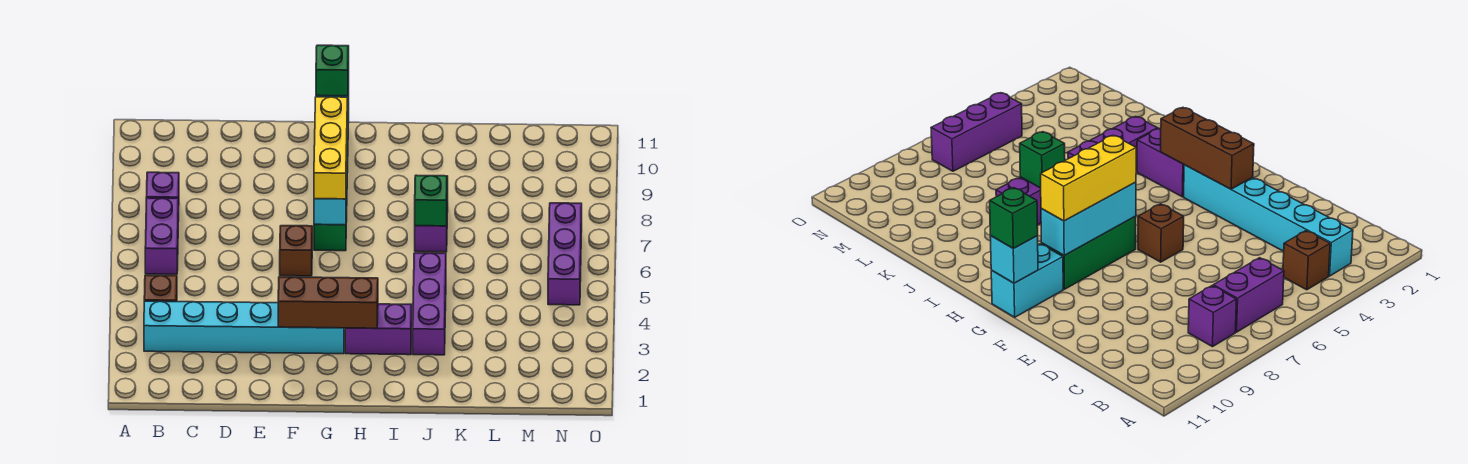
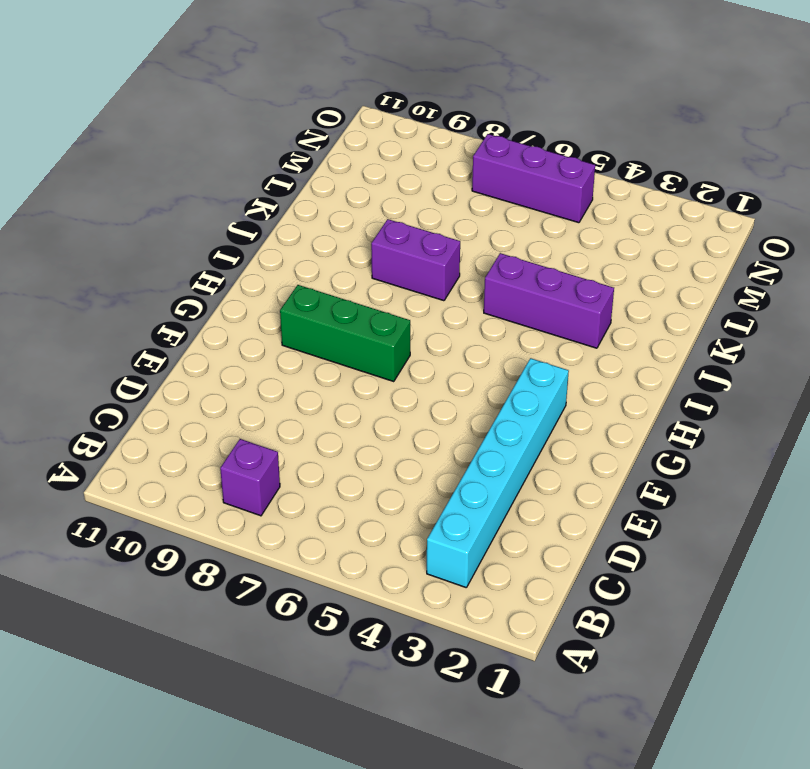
none -> brown 1x1 brick [144,275,177,302]
none -> purple 1x2 brick [145,198,178,274]
none -> brown 1x1 brick [280,226,312,276]

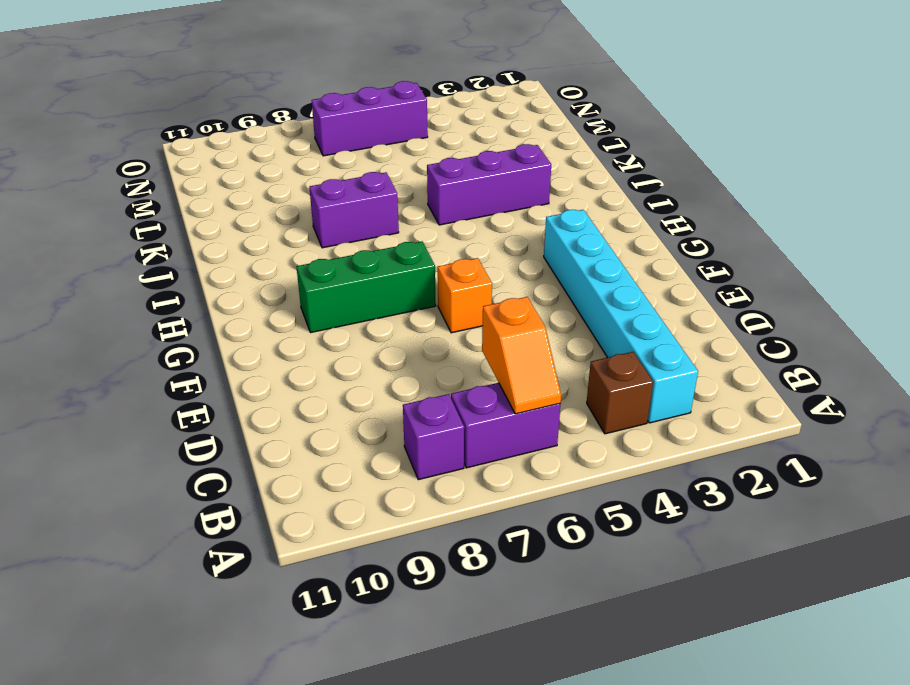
orange 1x2 slope [482,297,561,414] -> none
orange 1x1 brick [438,258,492,333] -> brown 1x1 brick [280,226,312,276]
none -> cyan 1x2 brick [991,244,1063,317]
none -> purple 1x2 brick [345,304,412,355]
none -> brown 1x3 brick [278,277,378,328]

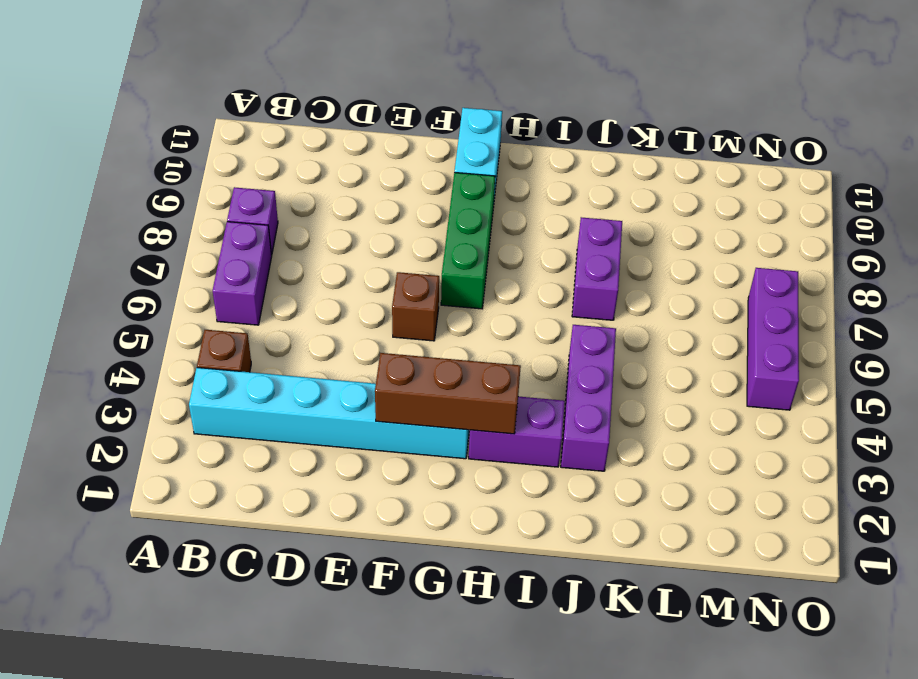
none -> cyan 1x3 brick [314,170,347,225]
none -> cyan 1x1 brick [990,236,1038,283]
none -> green 1x1 brick [415,175,447,226]

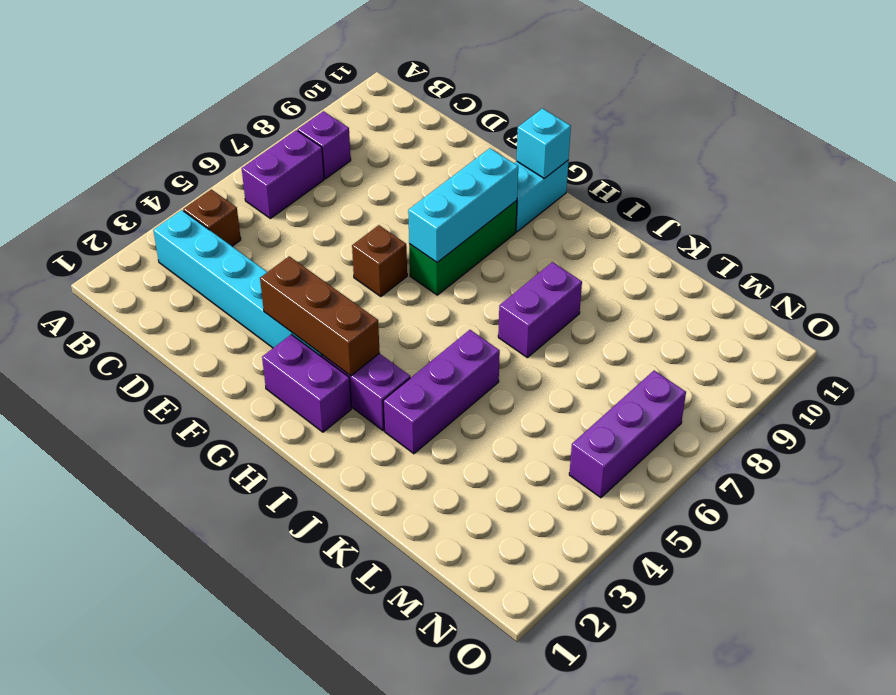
purple 1x2 brick [262,334,352,432] -> none
none -> green 1x1 brick [415,175,447,226]
none -> yellow 1x3 brick [314,97,347,199]
none -> green 1x1 brick [316,45,349,96]

